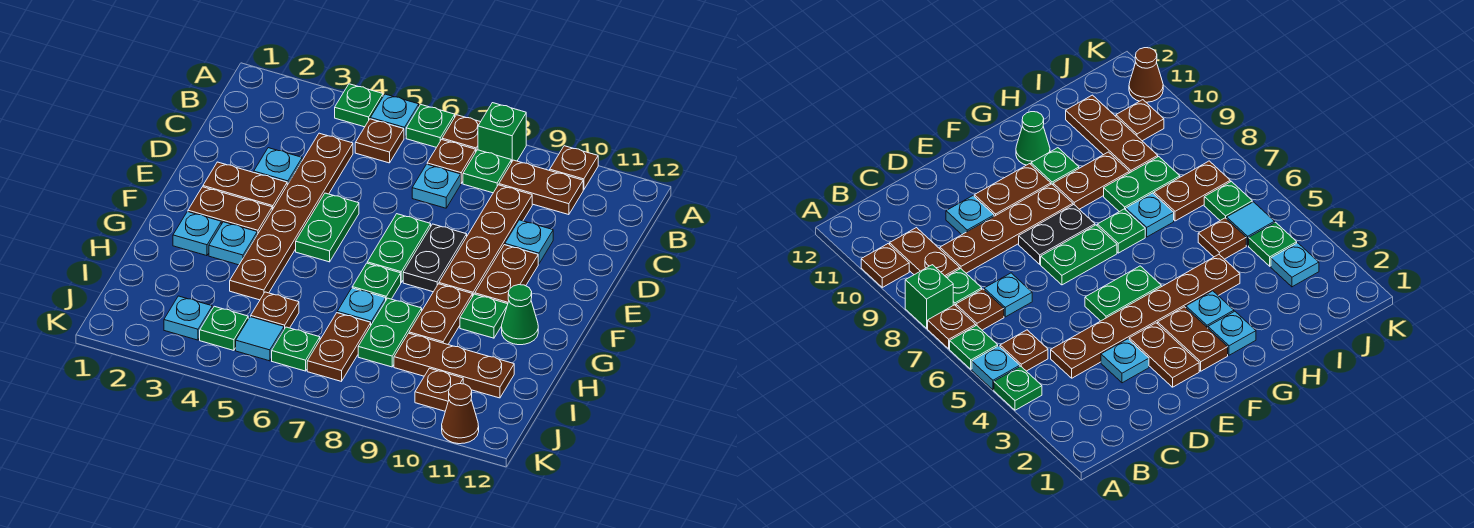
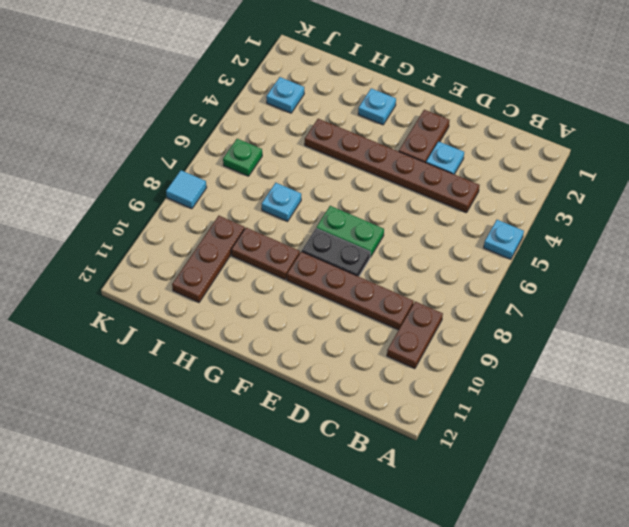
cyan 1x1 tile [166,170,207,209] -> cyan 1x1 tile moved to [236,317,284,361]
none -> green 1x1 plate [335,84,383,127]
none -> green 1x1 plate [406,105,455,147]
none -> brown 1x1 plate [442,115,480,151]
none -> green 1x1 brick [478,103,526,163]

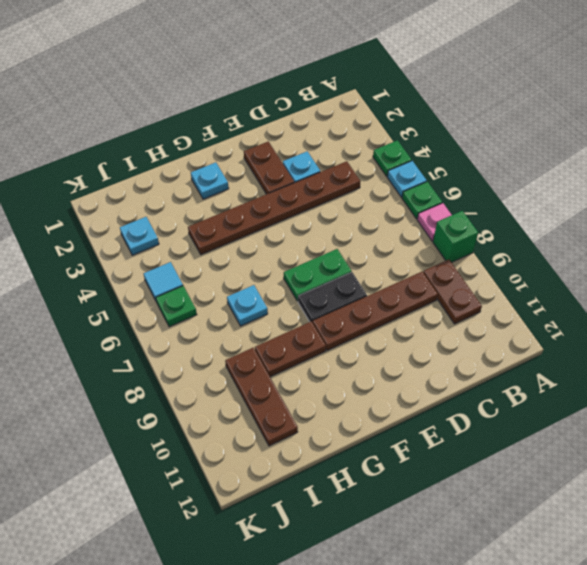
pink 1x1 plate [417,203,452,241] -> brown 1x1 plate [442,115,480,151]
none -> brown 1x1 plate [550,146,598,190]
none -> brown 1x1 plate [355,119,404,163]
none -> brown 1x1 plate [427,140,476,183]
none -> green 1x1 plate [463,150,511,193]

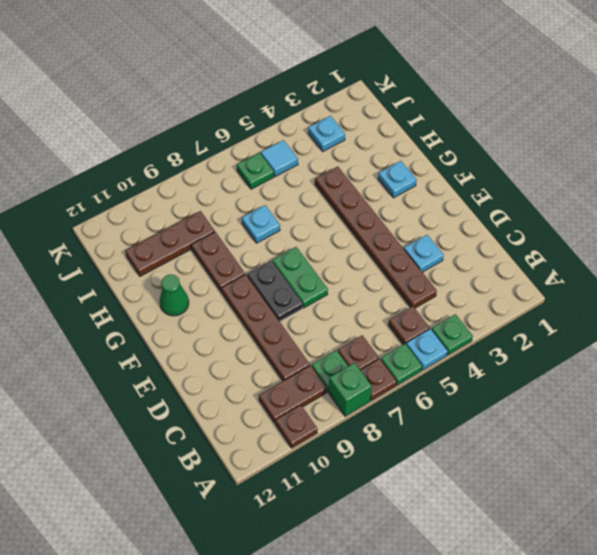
none -> cyan 1x1 plate [412,164,461,208]
none -> cyan 1x1 plate [505,220,553,264]
none -> brown 1x2 plate [203,162,287,210]
none -> green 1x2 plate [296,193,359,262]

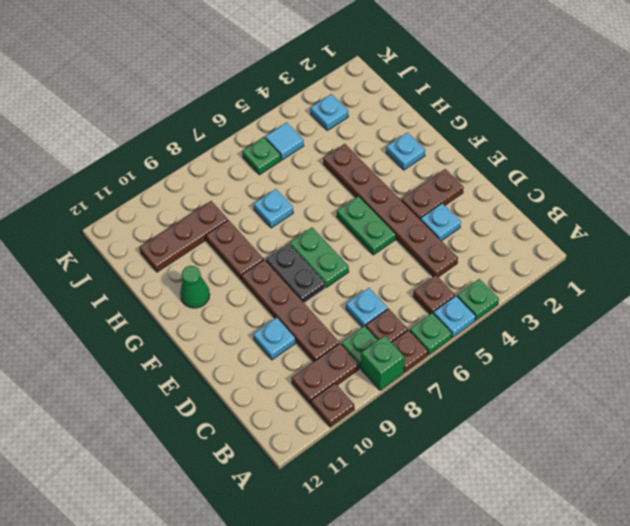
none -> brown 1x2 plate [475,245,538,304]
none -> brown 1x2 plate [188,187,272,234]
none -> cyan 1x1 plate [209,222,257,265]
none -> green 1x1 plate [352,263,401,300]

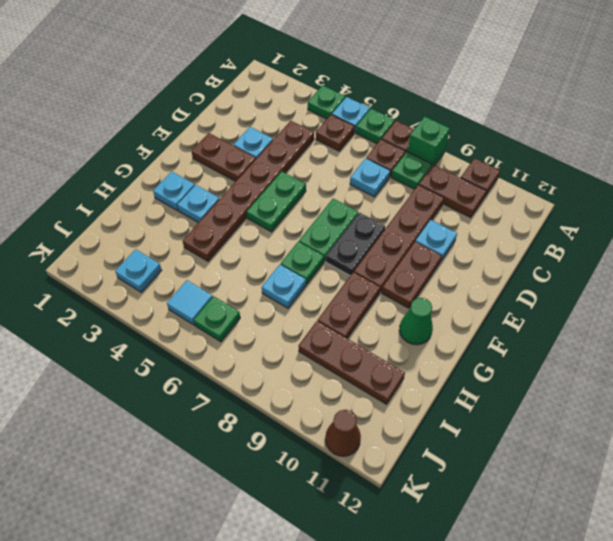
none -> brown 1x2 plate [188,187,272,234]
none -> green 1x1 plate [460,294,508,338]
none -> green 1x2 plate [358,298,422,367]
none -> brown 1x1 plate [251,292,299,329]

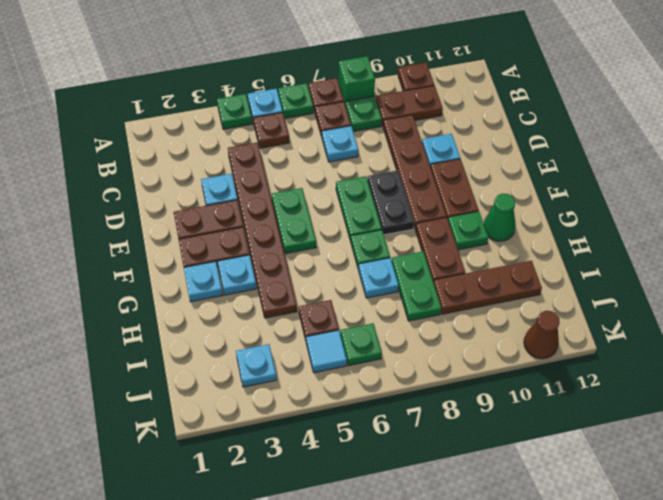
none -> brown 1x2 plate [307,313,371,381]
none -> green 1x1 plate [200,306,248,350]
none -> brown 1x1 plate [415,368,463,411]

